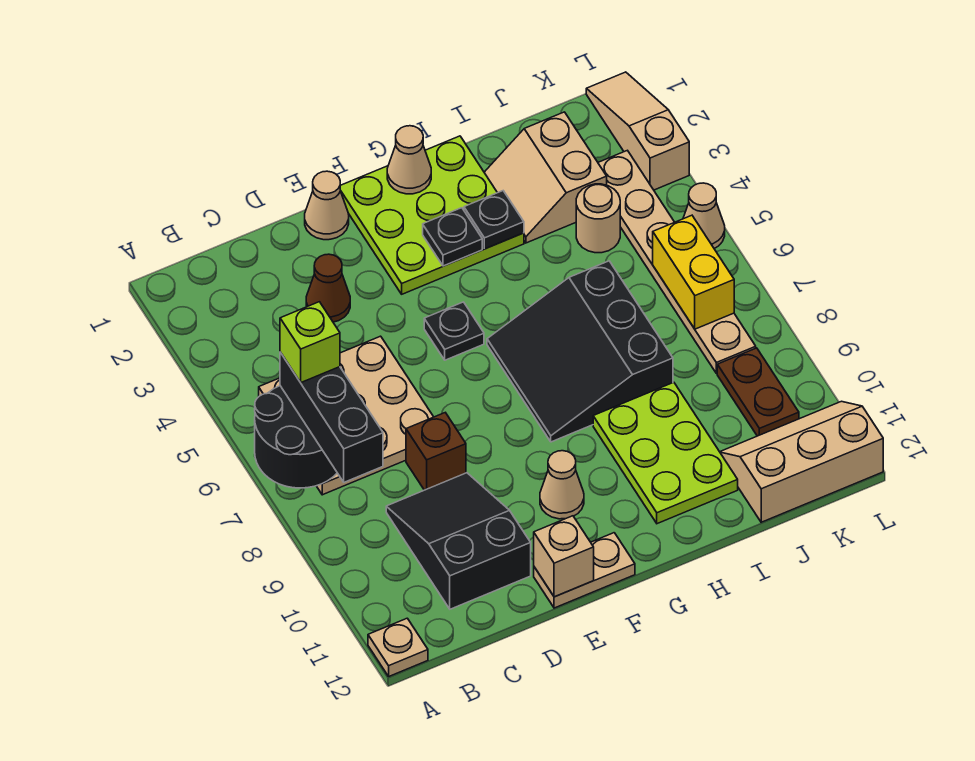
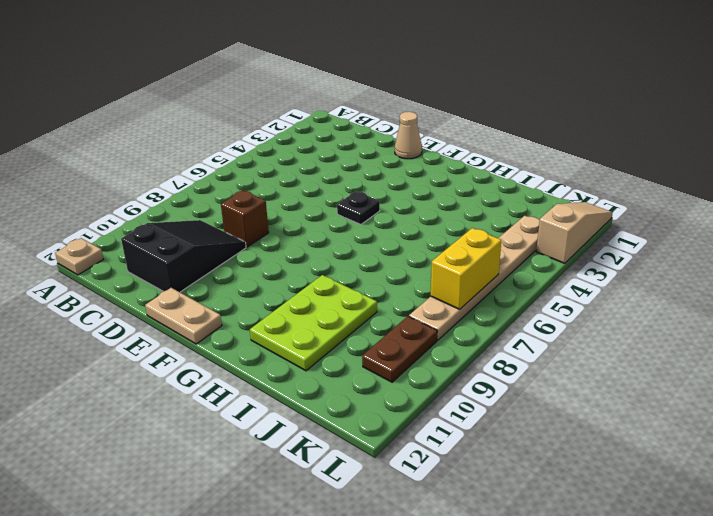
none -> tan 3x3 plate [259,336,433,495]
none -> brown 1x1 cone [306,254,350,322]
none -> lime 3x3 plate [340,136,524,294]

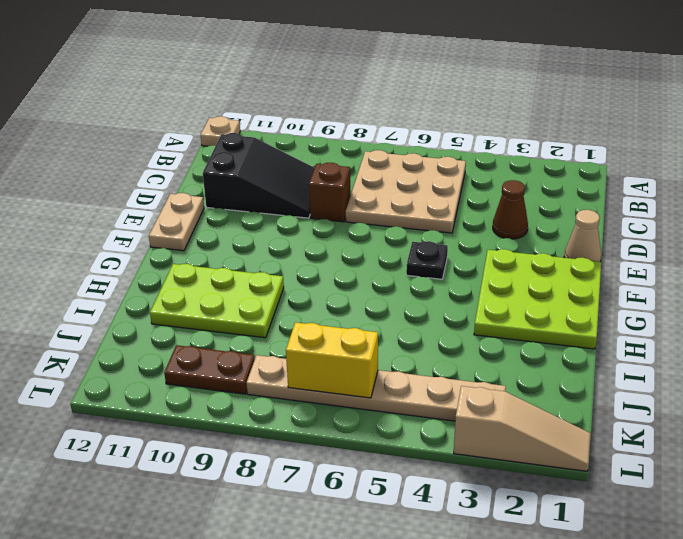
none -> tan 1x1 cone [540,451,584,519]
none -> black 3x3 slope [487,261,673,442]
none -> tan 2x2 slope [484,112,607,243]

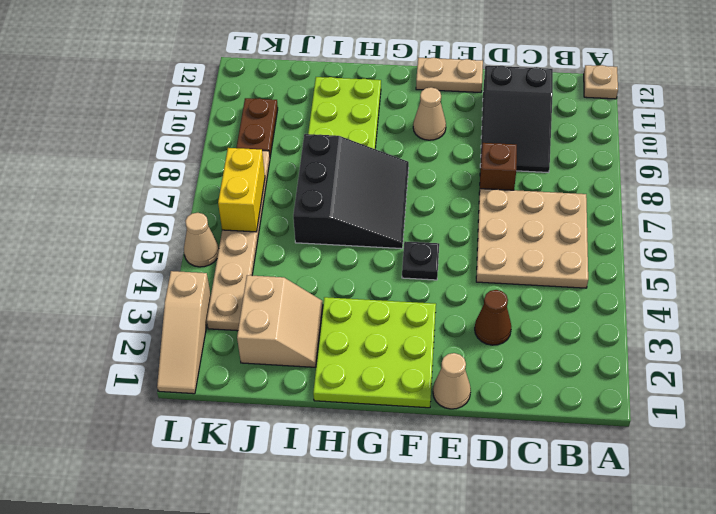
none -> tan 1x1 round brick [576,184,620,253]
none -> tan 2x3 slope [720,401,883,522]
none -> black 2x2 round brick [255,386,337,488]

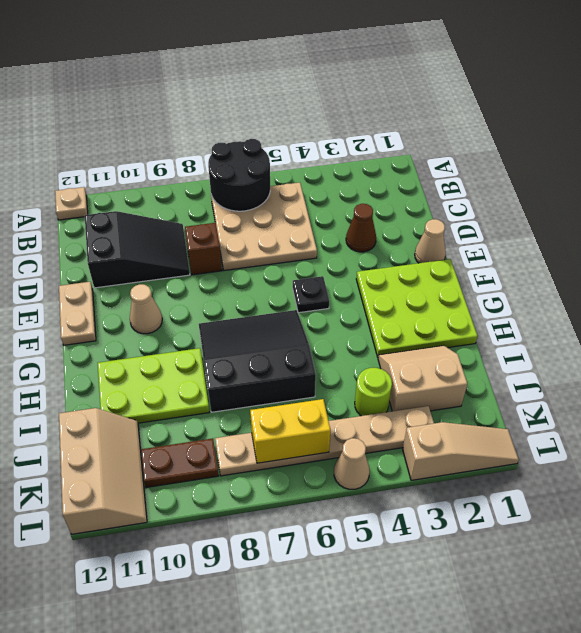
lime 1x1 round brick [355,368,392,416] -> tan 1x1 round brick [576,184,620,253]
none -> tan 1x1 brick [534,516,594,597]
none -> tan 1x1 cone [387,126,431,194]
none -> black 1x1 plate [423,208,482,266]

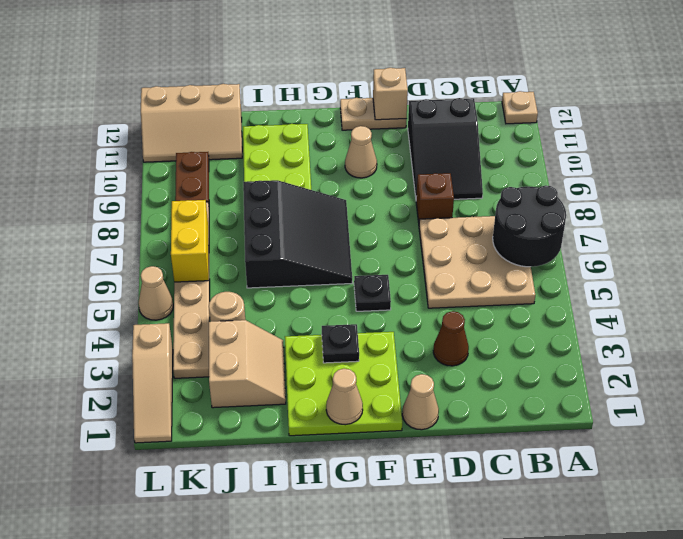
none -> black 1x1 plate [464,191,524,249]
none -> black 1x3 brick [280,352,383,482]
none -> lime 1x1 brick [280,302,340,382]

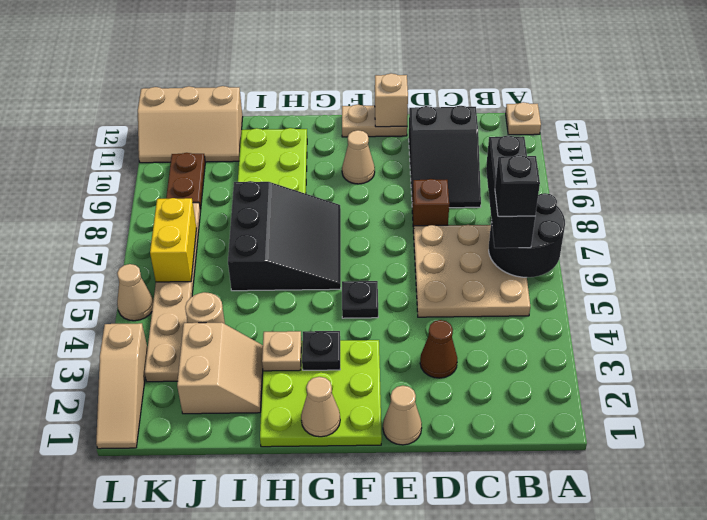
black 1x1 brick [495,155,540,216] -> lime 1x1 brick [280,302,340,382]
tan 1x1 plate [262,331,301,371] -> black 1x1 plate [464,191,524,249]

